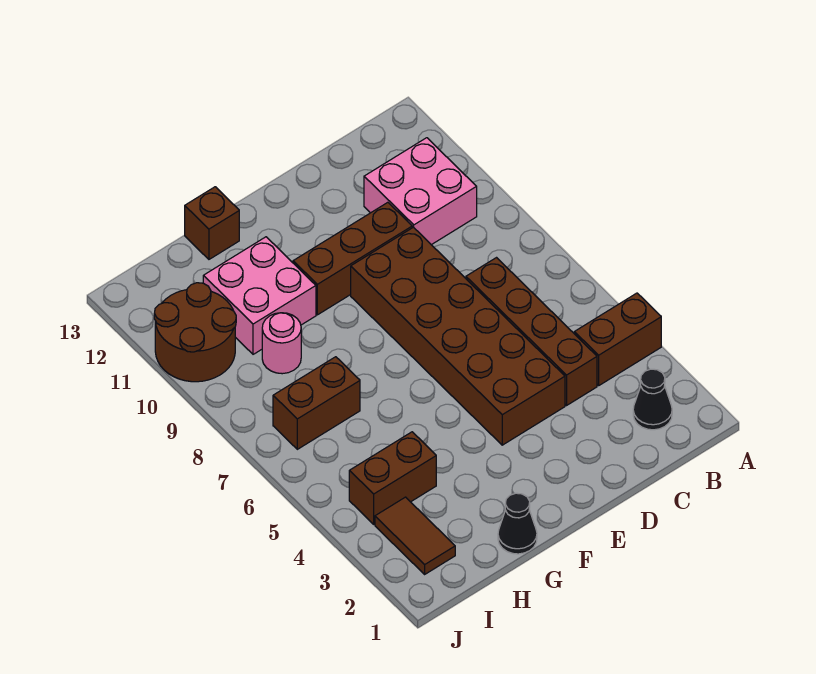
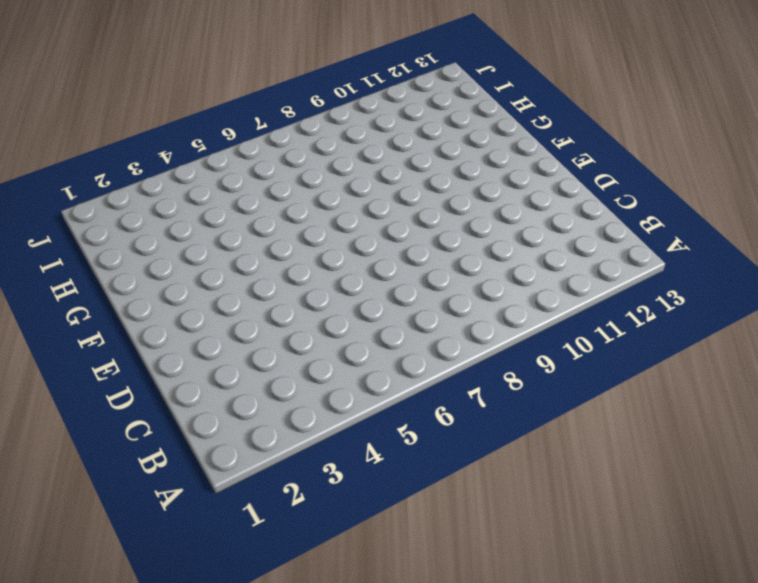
none -> brown 1x2 brick [574,293,661,385]
none -> black 1x1 cone [633,369,672,430]
none -> pink 2x2 brick [364,138,477,245]

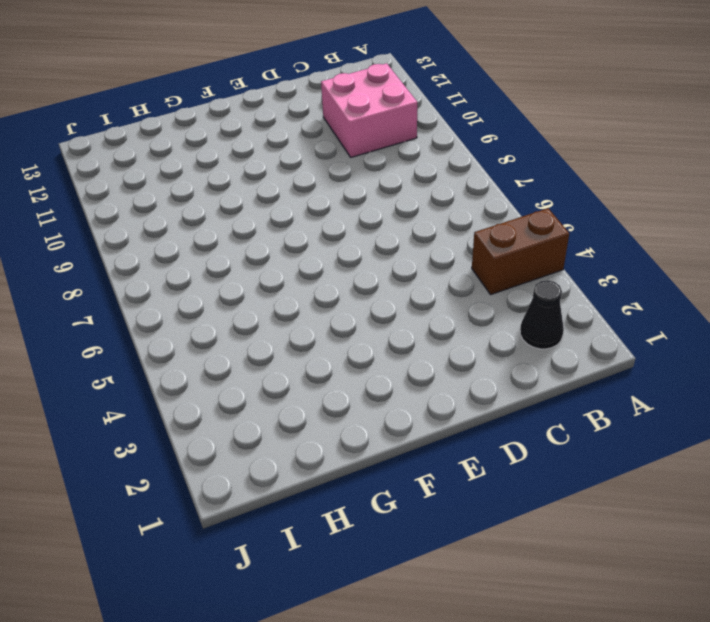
none -> brown 1x4 brick [466,258,597,405]
none -> brown 2x6 brick [351,227,565,445]
none -> brown 1x3 brick [293,202,412,315]

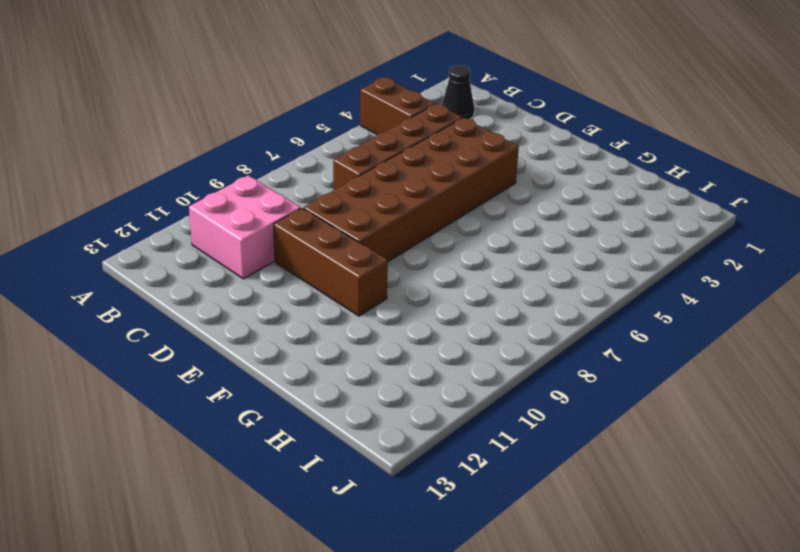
none -> black 1x1 cone [498,493,537,554]
none -> pink 2x2 brick [203,237,316,354]
none -> brown 1x1 brick [185,187,239,259]

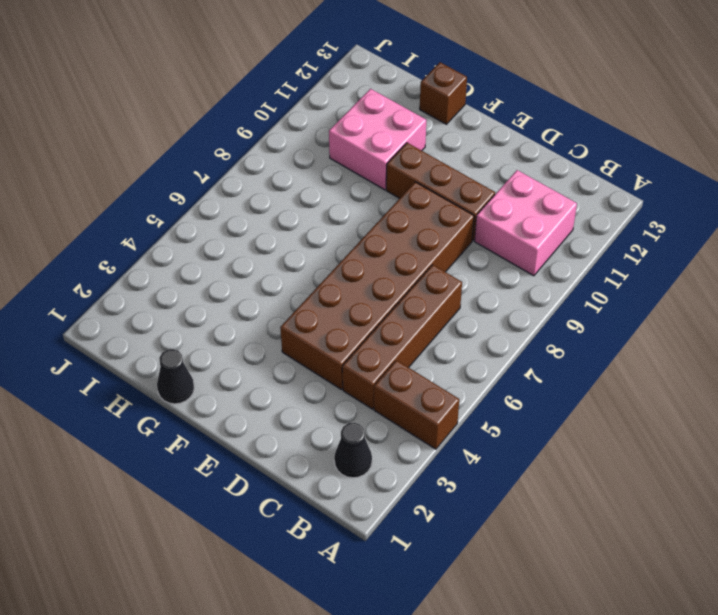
none -> brown 1x2 brick [349,432,436,524]
none -> brown 1x2 brick [273,357,360,449]
none -> pink 1x1 round brick [262,313,301,374]

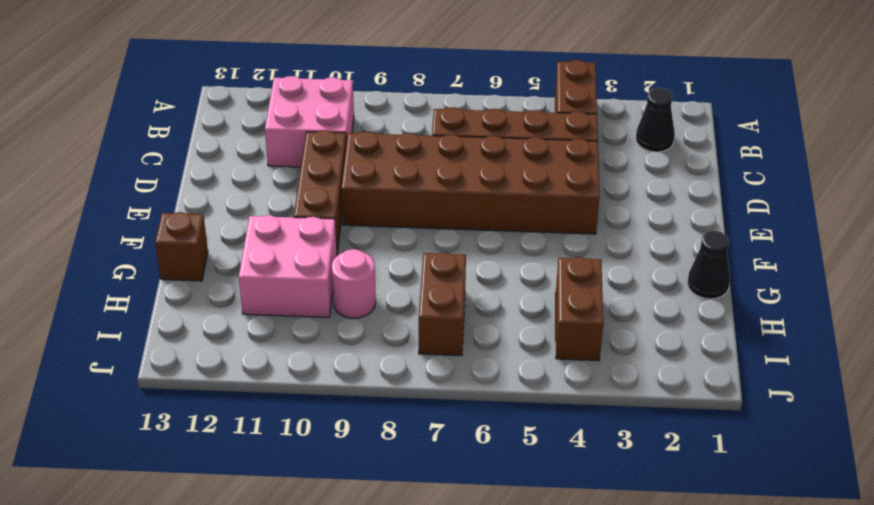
none -> brown 1x2 tile [375,497,455,574]
none -> brown 2x2 round brick [154,283,236,382]

